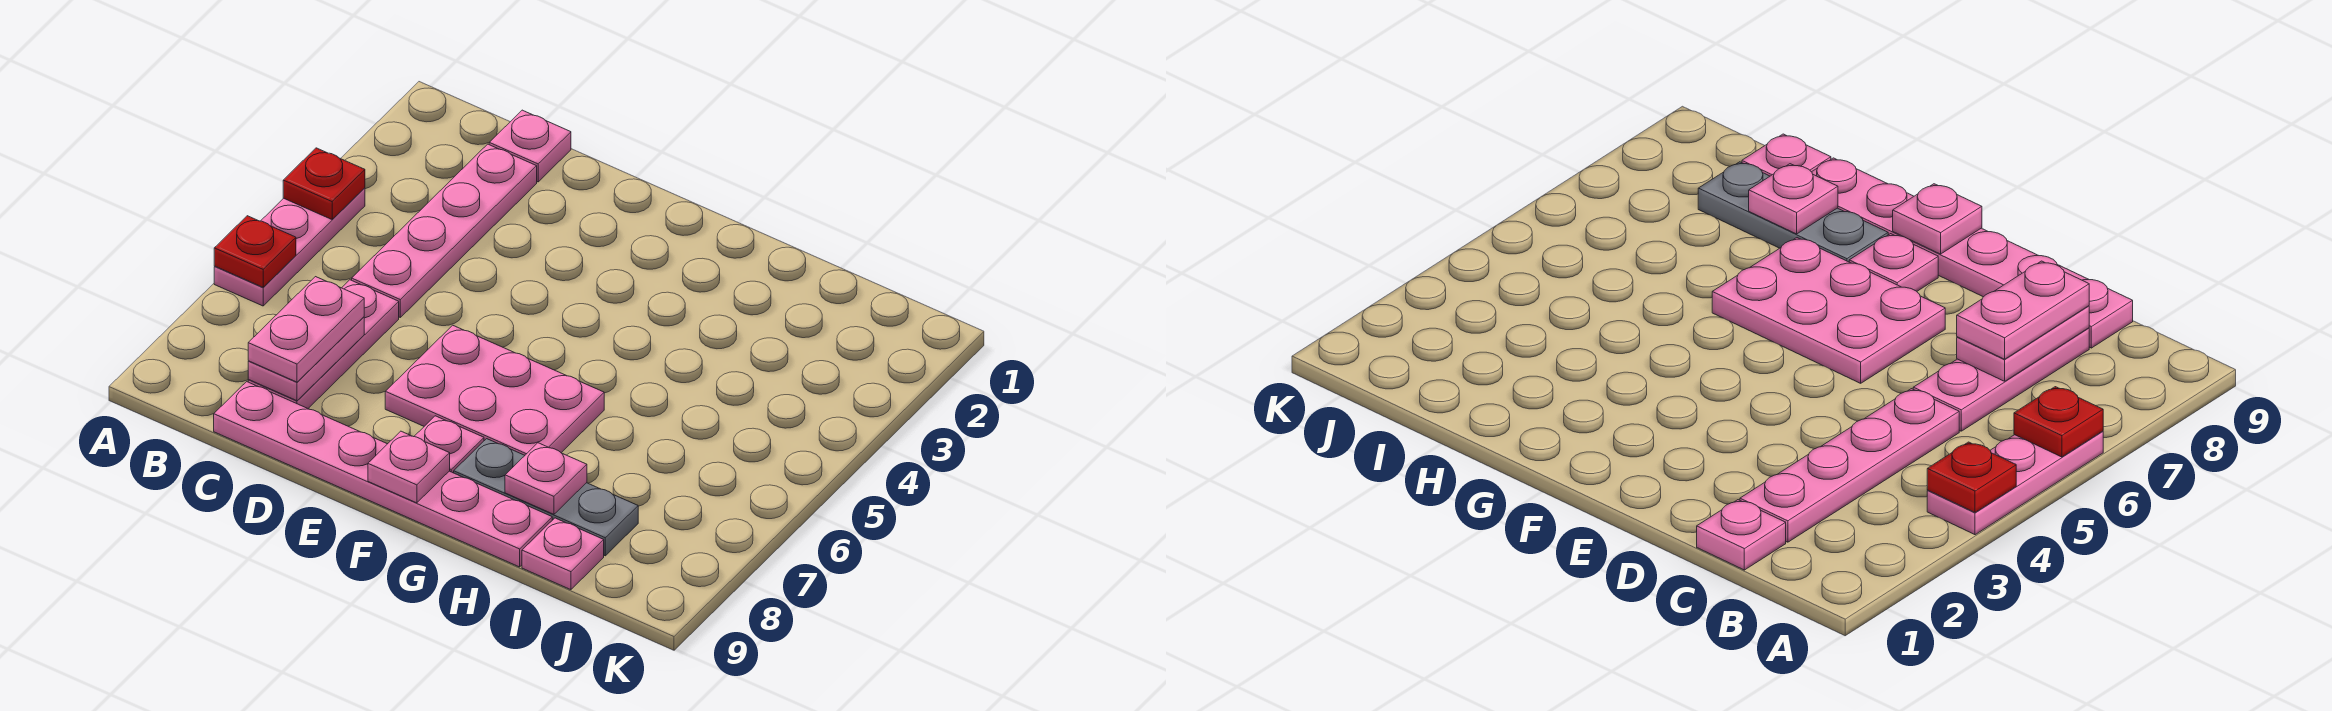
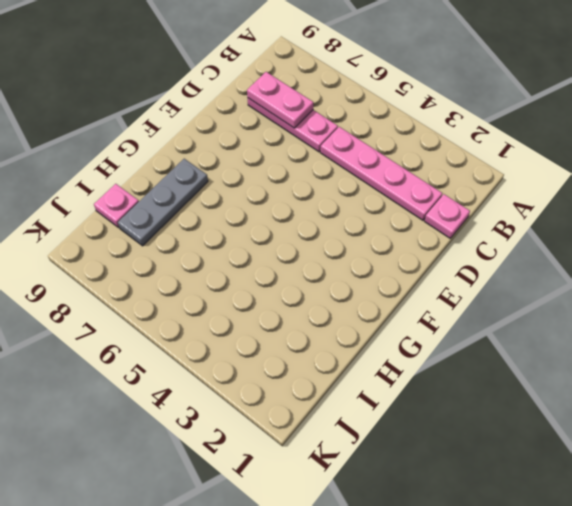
none -> pink 1x3 plate [214,188,365,306]
none -> pink 1x6 plate [214,382,552,567]
none -> pink 2x3 plate [385,325,604,455]

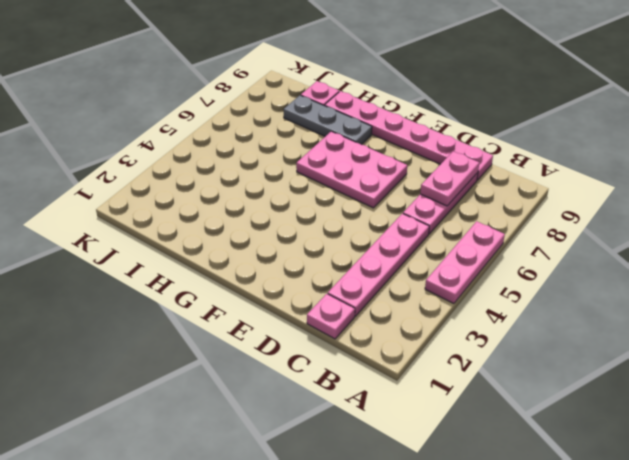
none -> pink 1x1 plate [414,416,484,473]
none -> red 1x1 plate [283,148,365,219]
none -> red 1x1 plate [214,216,296,287]

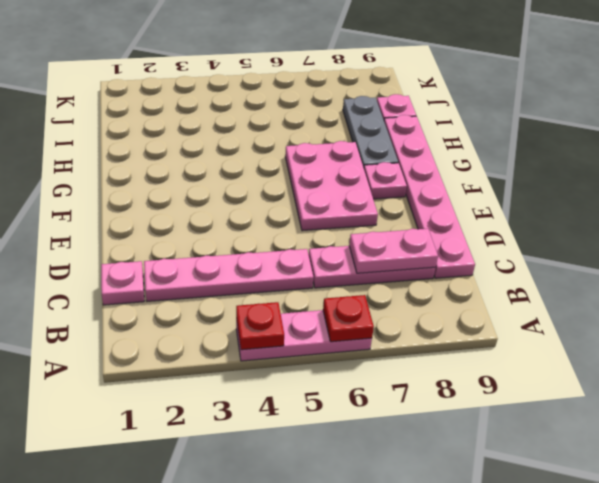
none -> pink 1x1 plate [368,431,450,503]
none -> pink 1x1 plate [505,443,587,514]
none -> pink 1x2 plate [248,277,364,382]

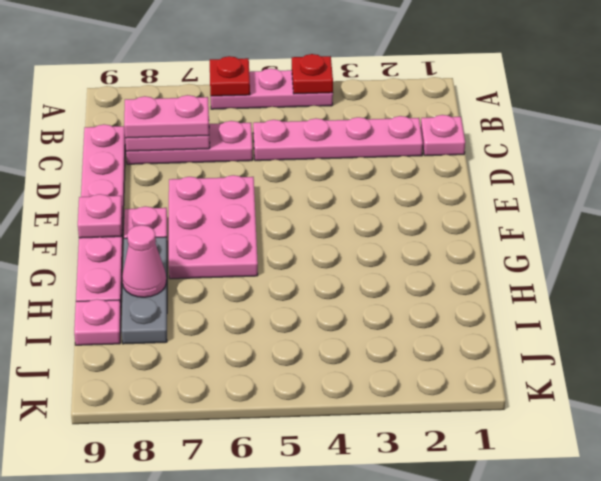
pink 1x1 cone [122,225,166,297] -> pink 1x1 plate [505,443,587,514]

